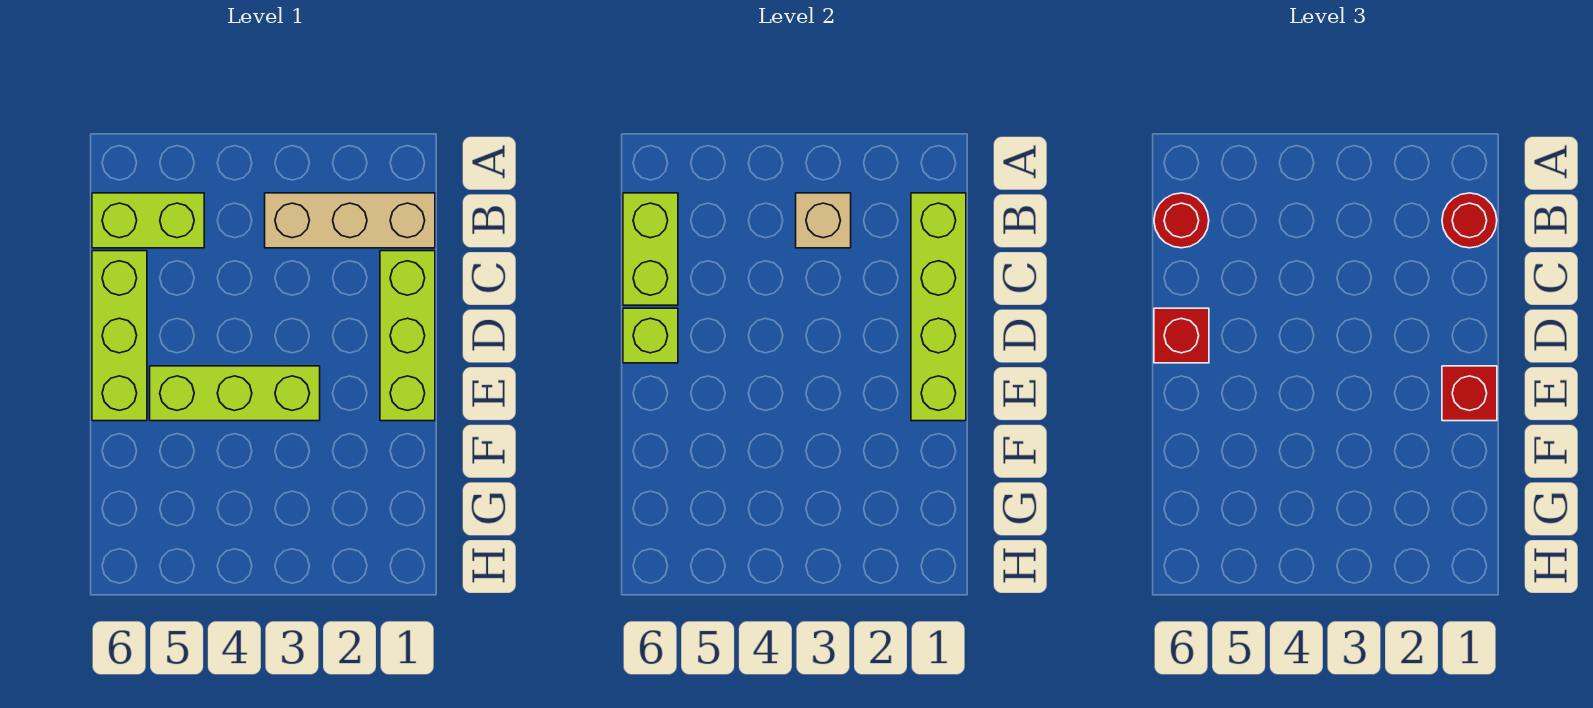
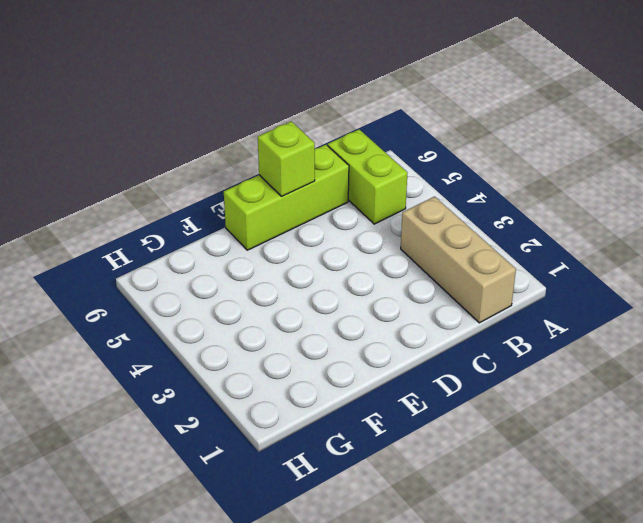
none -> lime 1x3 brick [380,251,435,421]
none -> lime 1x3 brick [150,366,320,421]
none -> lime 1x4 brick [911,193,966,421]

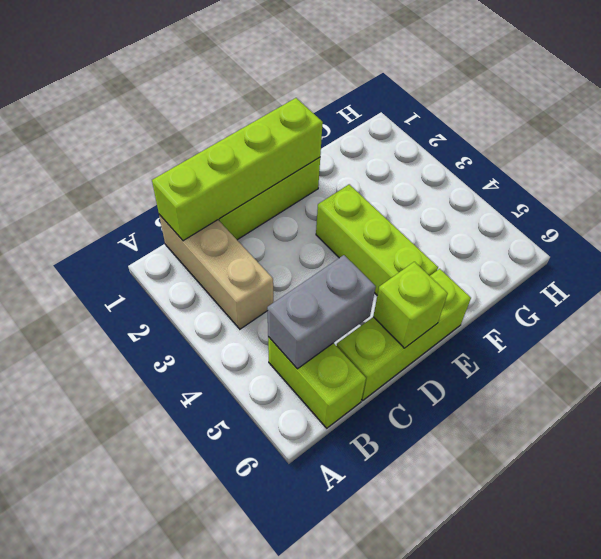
grey 1x2 brick [267,255,376,369] -> none
none -> tan 1x1 brick [796,193,851,248]
none -> lime 1x2 brick [623,193,678,305]
none -> red 1x1 round brick [1442,193,1497,248]

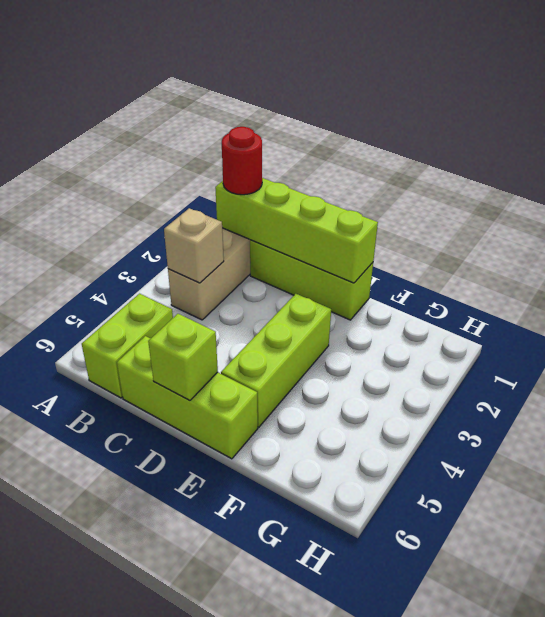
none -> lime 1x2 brick [623,193,678,305]
none -> red 1x1 round brick [1154,193,1209,248]
none -> red 1x1 brick [1154,308,1209,363]

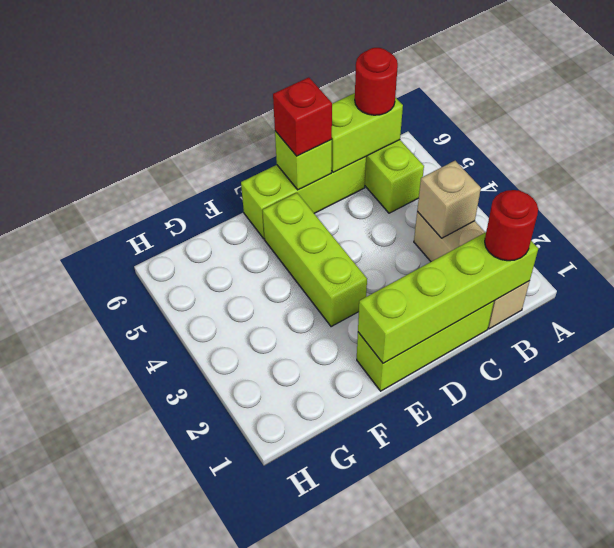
none -> red 1x1 brick [1442,366,1497,421]

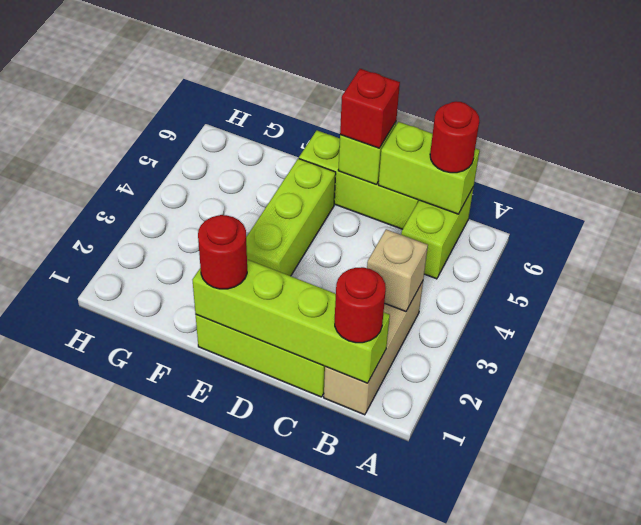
red 1x1 round brick [198,215,247,289] -> red 1x1 brick [1442,366,1497,421]

